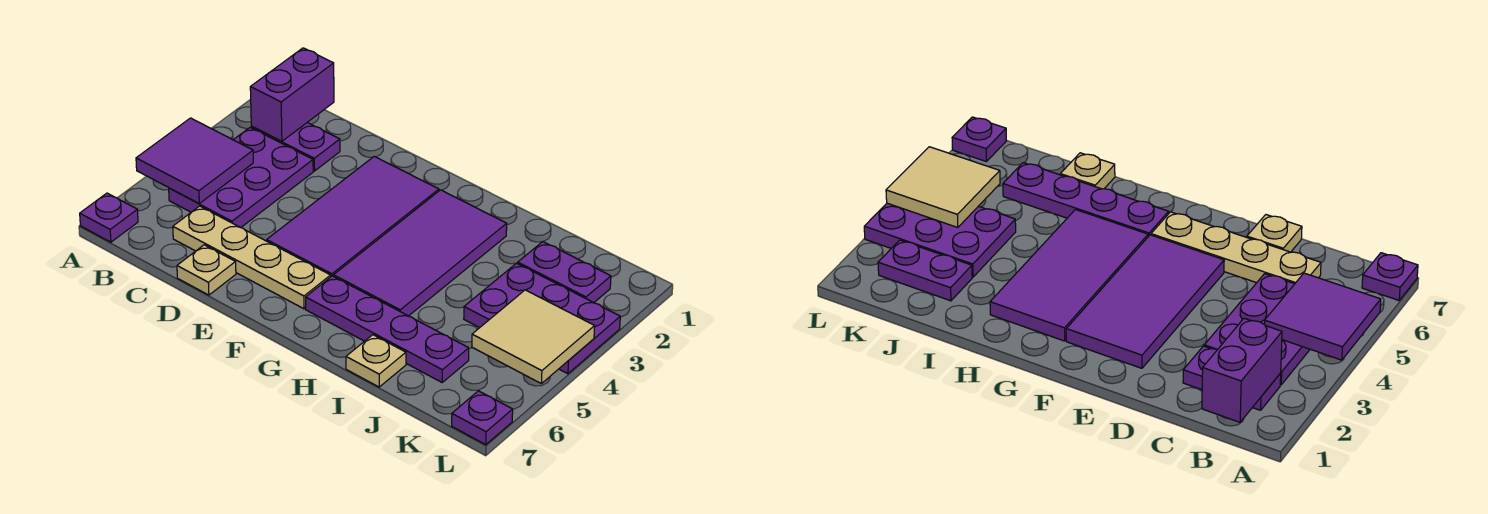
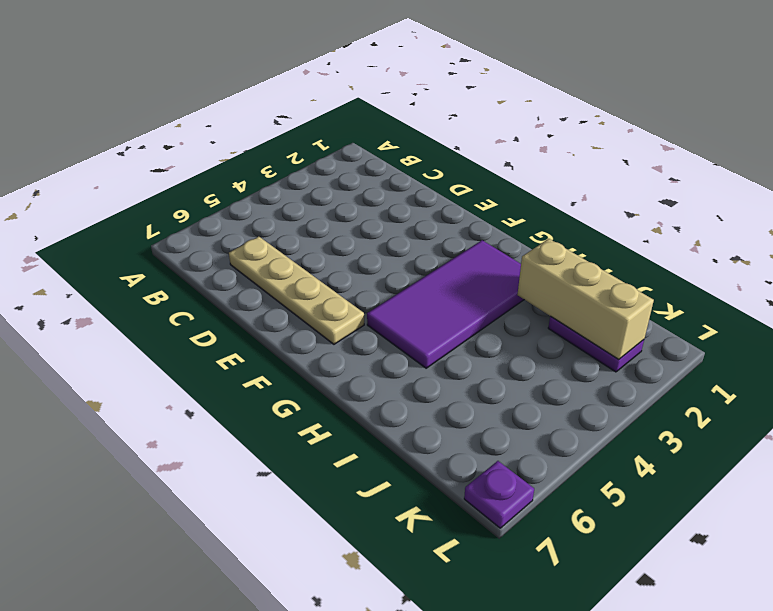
tan 1x3 brick [517,239,654,359] -> none
none -> purple 1x1 plate [80,193,138,242]
none -> purple 1x2 plate [251,122,340,171]
none -> purple 2x3 plate [169,127,313,228]

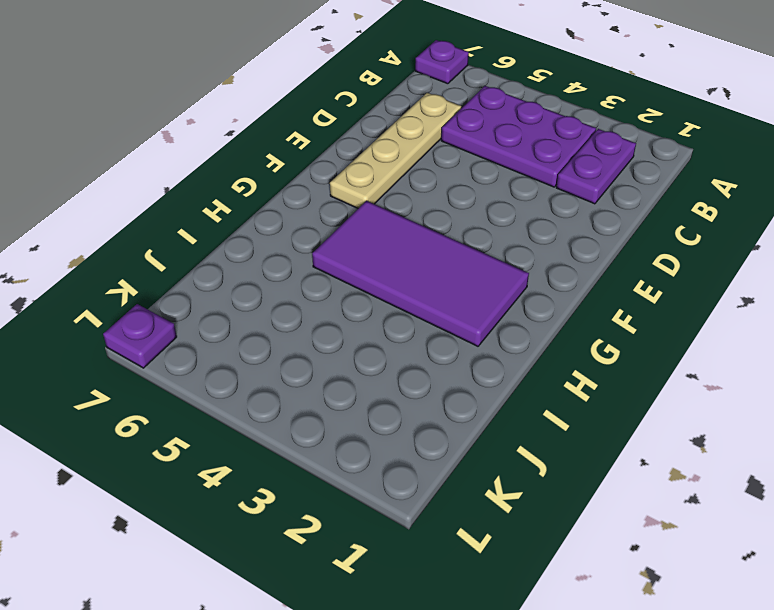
none -> tan 1x1 plate [177,245,236,295]
none -> purple 2x4 tile [267,156,439,276]
none -> purple 1x4 plate [306,276,469,382]

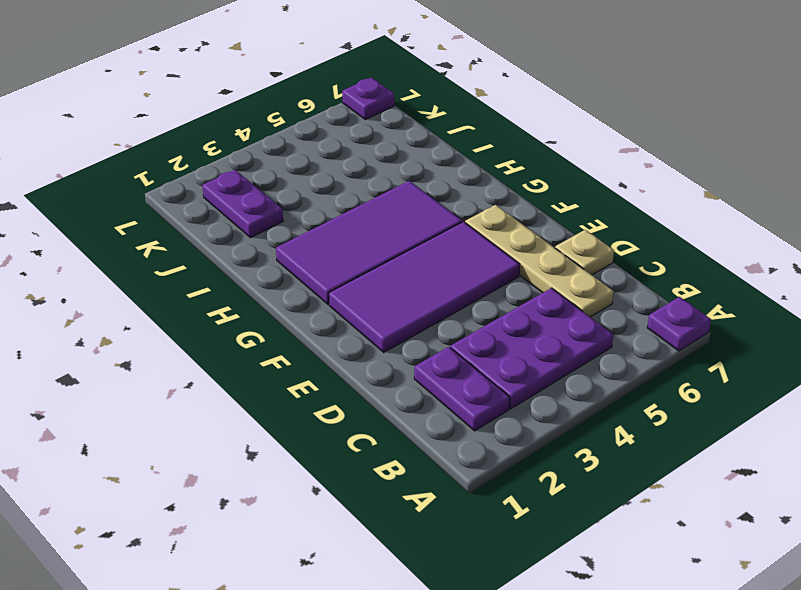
none -> purple 1x4 plate [306,276,469,382]
none -> tan 1x1 plate [346,335,406,387]
none -> purple 2x3 plate [464,263,620,374]

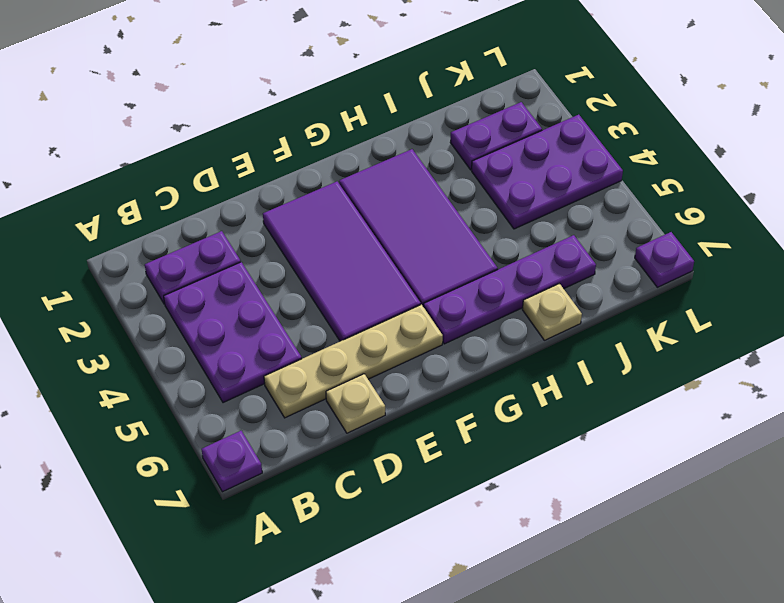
none -> purple 2x2 tile [136,118,253,203]
none -> purple 1x2 brick [250,48,334,141]
none -> tan 2x2 tile [472,290,595,383]

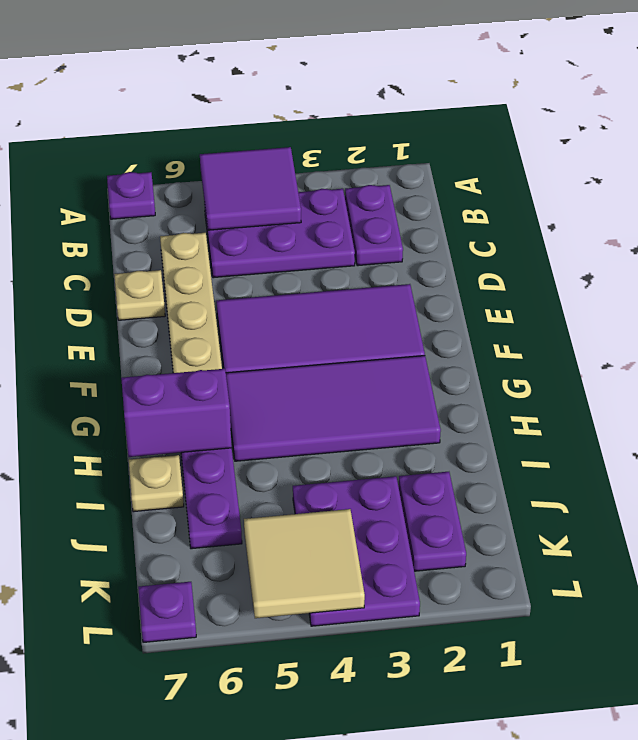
purple 1x2 brick [121,369,232,457] -> purple 1x2 brick moved to [250,48,334,141]

